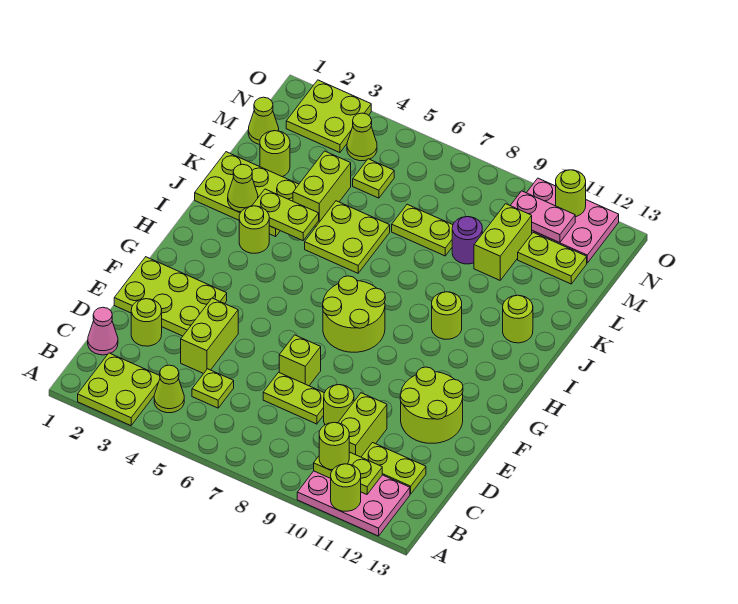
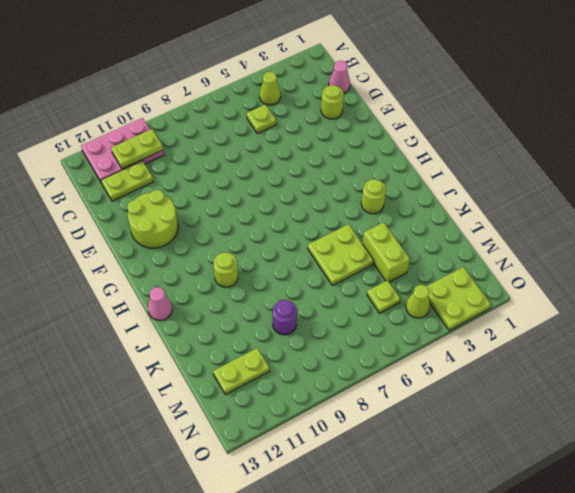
pink 1x1 cone [148,287,172,320] -> none
none -> lime 2x2 plate [78,353,160,426]
none -> lime 1x2 brick [338,393,387,457]
none -> lime 1x2 brick [181,298,238,374]
none -> lime 1x2 plate [263,372,324,424]

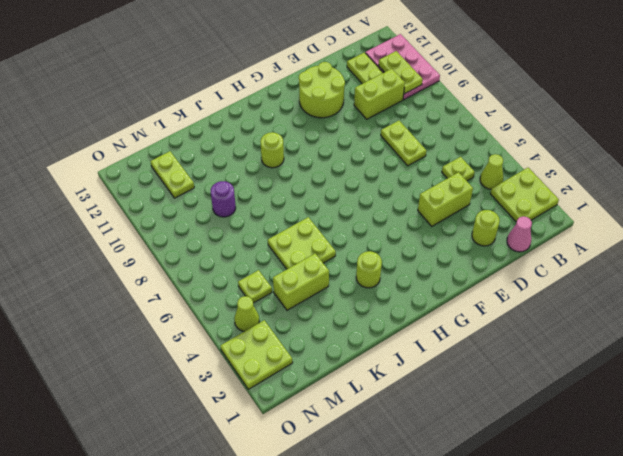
none -> lime 1x1 round brick [324,385,354,425]
none -> lime 2x3 plate [114,257,227,336]
none -> lime 1x1 brick [279,335,321,386]
none -> lime 2x2 round brick [323,276,385,352]

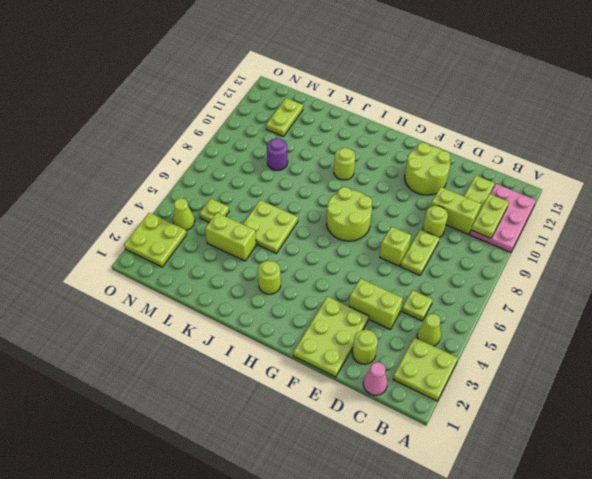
none -> lime 2x3 plate [195,152,299,237]
none -> lime 1x1 round brick [503,295,533,343]
none -> lime 1x1 round brick [260,131,290,177]
none -> lime 1x2 plate [392,204,453,256]

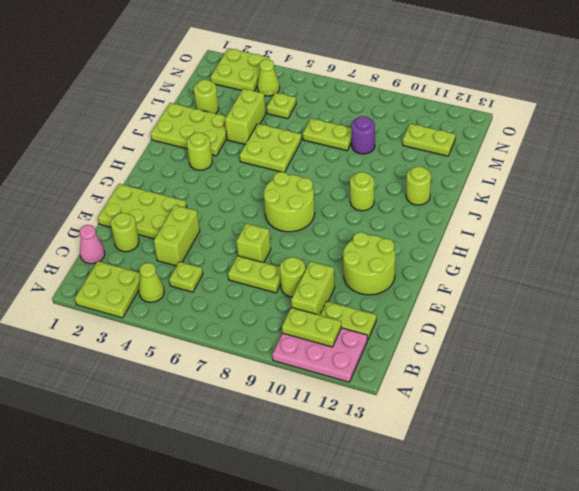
none -> lime 1x2 brick [474,204,532,280]
none -> lime 1x1 cone [248,97,279,144]
none -> pink 2x3 plate [527,178,619,263]
none -> lime 1x1 round brick [331,464,361,511]

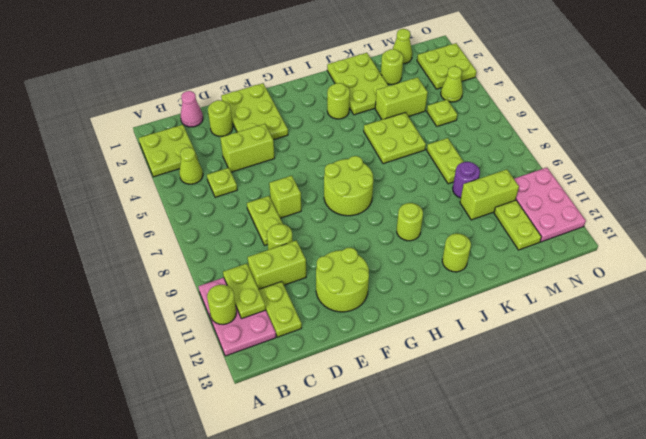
none -> lime 1x1 cone [228,164,258,212]
none -> lime 1x2 plate [252,189,319,241]
none -> pink 1x2 plate [510,191,575,243]
none -> lime 1x1 round brick [556,170,586,217]

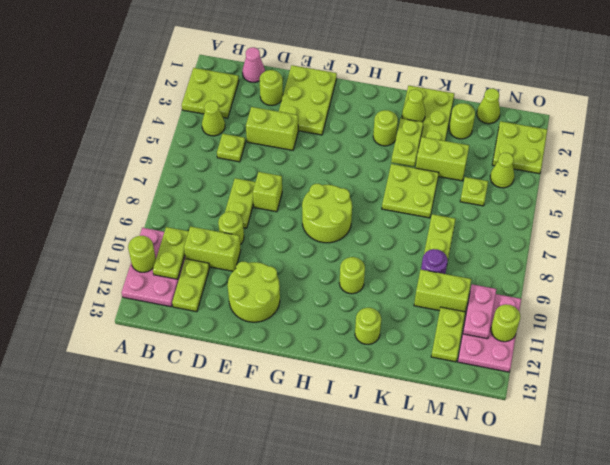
none -> lime 1x1 round brick [319,422,349,470]

